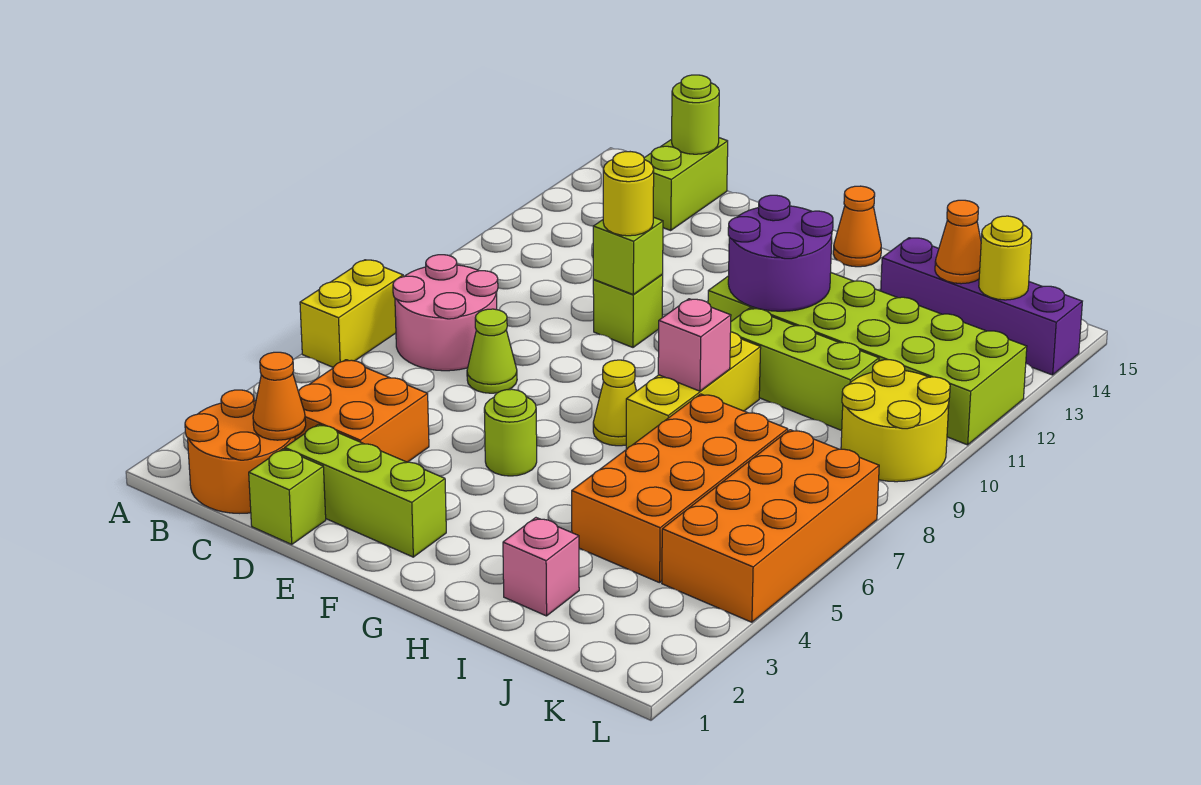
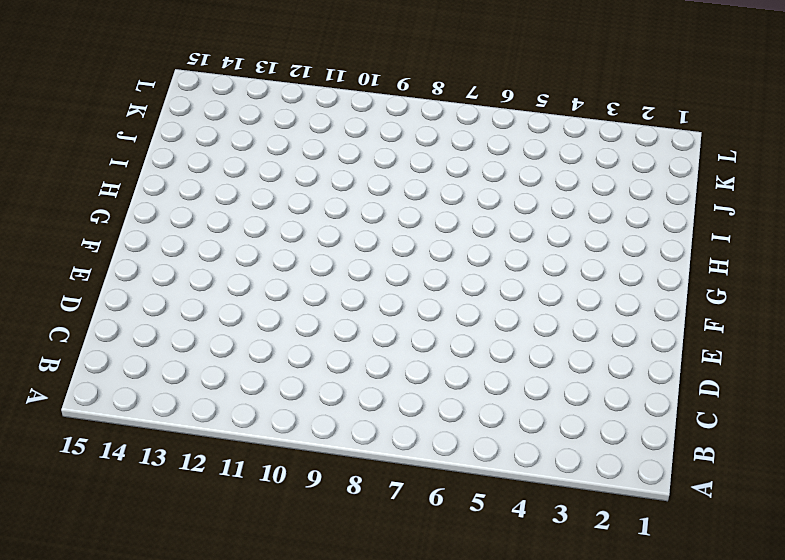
none -> yellow 1x2 brick [300,260,403,367]
none -> orange 2x2 round brick [185,390,295,513]
none -> pink 2x2 round brick [393,255,498,371]

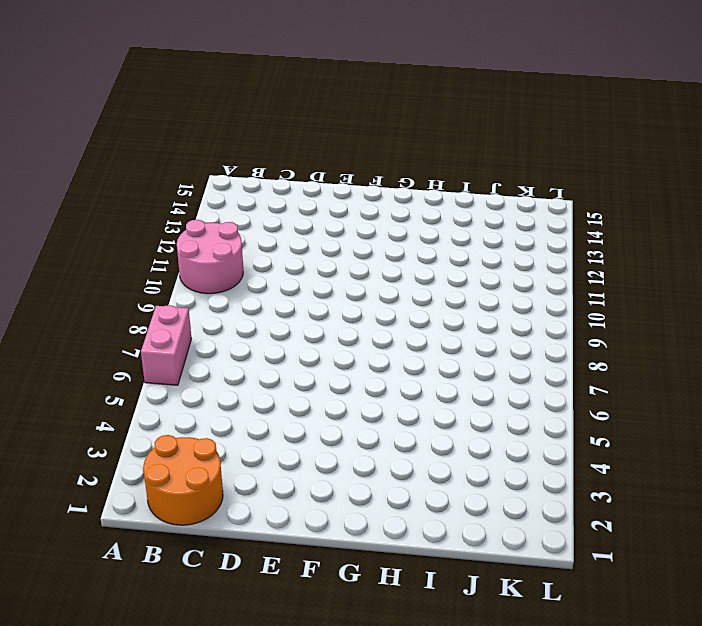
pink 1x2 brick [141,305,192,385] -> yellow 1x2 brick [300,260,403,367]
pink 2x2 round brick [177,220,243,294] -> pink 2x2 round brick moved to [393,255,498,371]
none -> orange 2x2 brick [295,360,429,462]
none -> lime 1x2 brick [644,138,728,230]
none -> lime 1x1 brick [249,449,326,545]

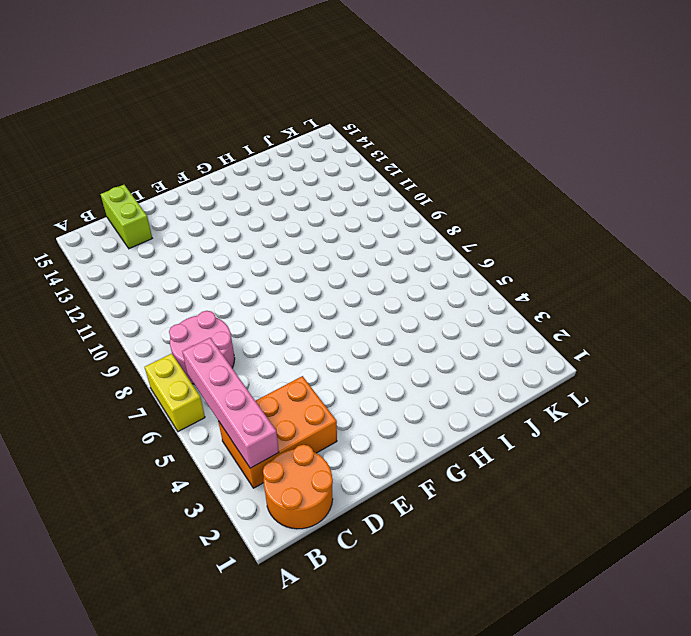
orange 2x3 brick [218,376,337,488] -> orange 2x2 brick [295,360,429,462]
pink 1x4 brick [182,338,279,468] -> none
none -> lime 1x1 brick [249,449,326,545]
none -> lime 1x3 brick [285,424,446,557]
none -> lime 1x1 cone [467,309,517,393]

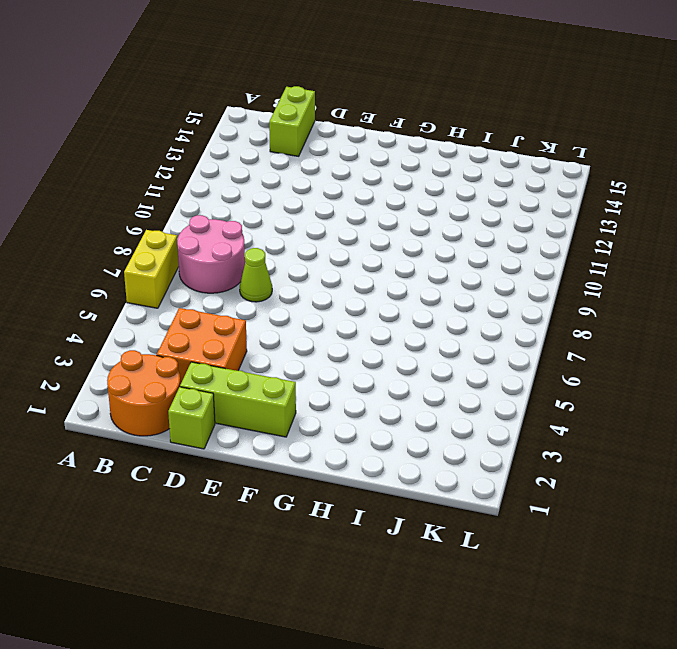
none -> lime 1x1 brick [593,275,663,347]
none -> lime 1x1 round brick [484,389,537,476]
none -> yellow 1x1 cone [593,360,636,446]

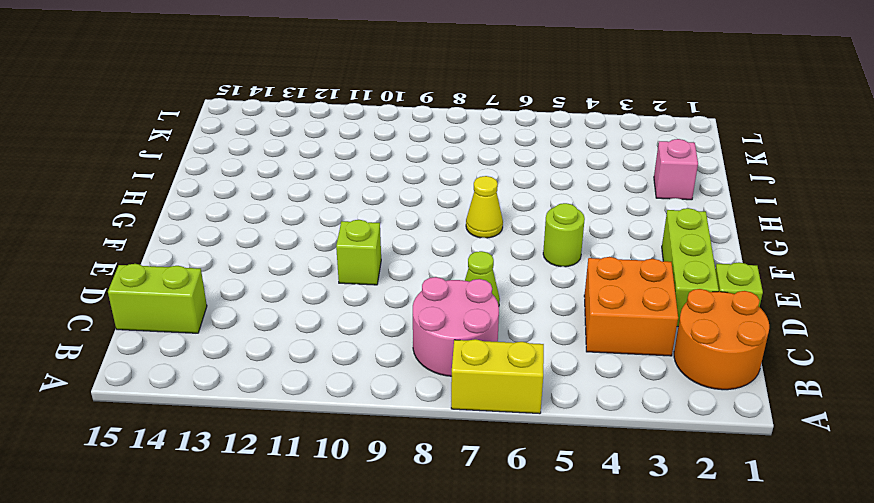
none -> lime 2x6 brick [708,273,1027,445]
none -> orange 1x1 cone [833,186,881,267]
none -> yellow 1x3 brick [626,332,761,449]

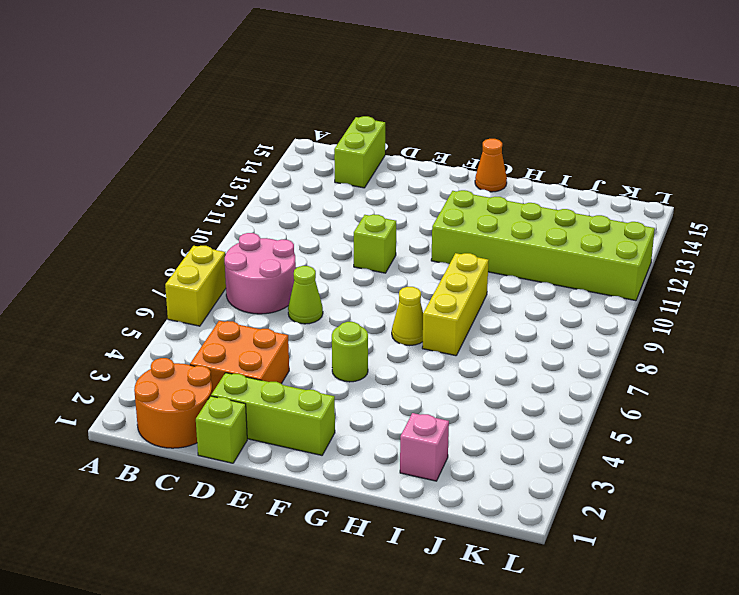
none -> lime 1x3 brick [731,308,879,431]
none -> orange 2x4 brick [572,394,788,583]
none -> purple 1x4 brick [881,238,1082,375]

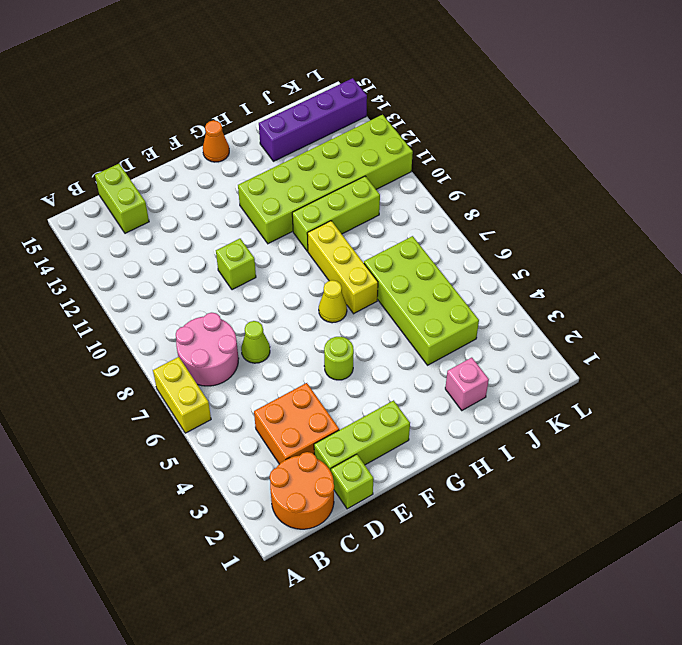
lime 2x4 brick [364,236,479,365] -> orange 2x4 brick [572,394,788,583]
none -> orange 2x4 brick [662,430,879,622]
none -> yellow 2x2 round brick [841,360,950,482]
none -> orange 1x1 cone [253,352,306,440]

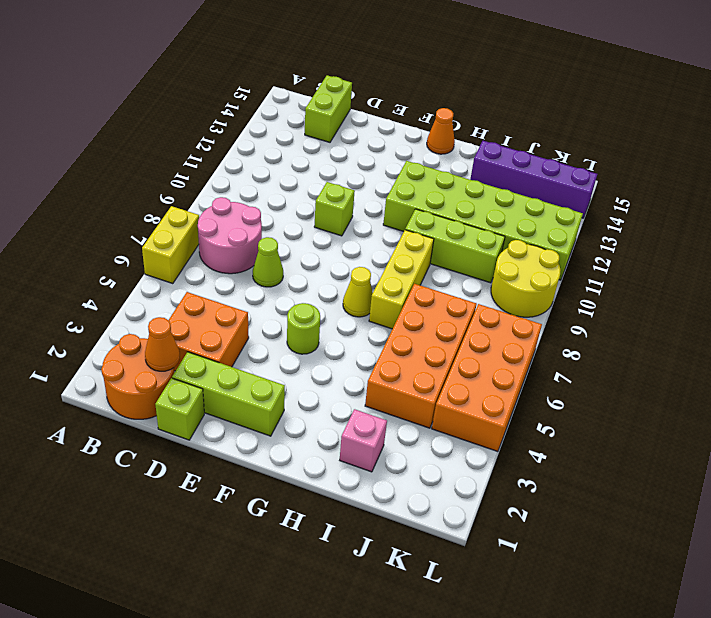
none -> lime 1x1 round brick [672,75,719,154]
none -> lime 1x1 brick [593,217,663,294]
none -> purple 2x2 round brick [728,195,833,311]

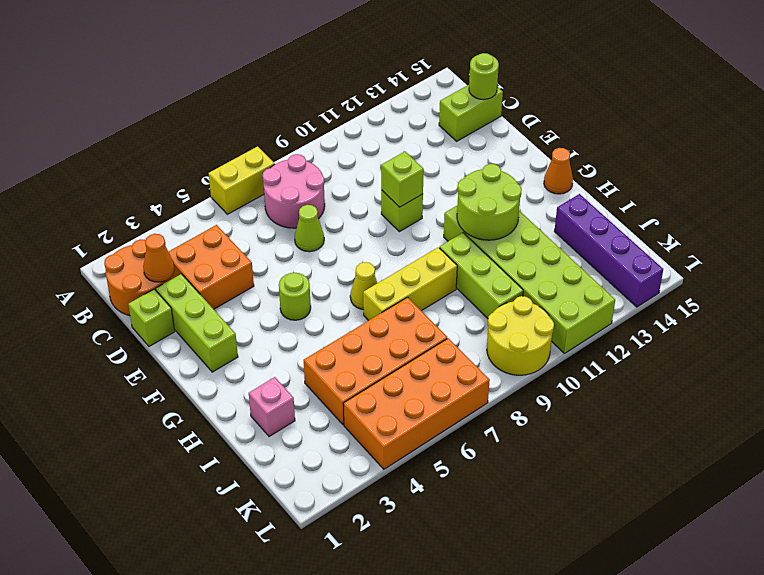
lime 2x2 round brick [457,164,522,240] -> purple 2x2 round brick [728,195,833,311]
none -> pink 1x1 brick [658,299,731,391]
none -> orange 1x1 cone [935,200,981,284]
none -> yellow 1x1 round brick [979,216,1032,300]

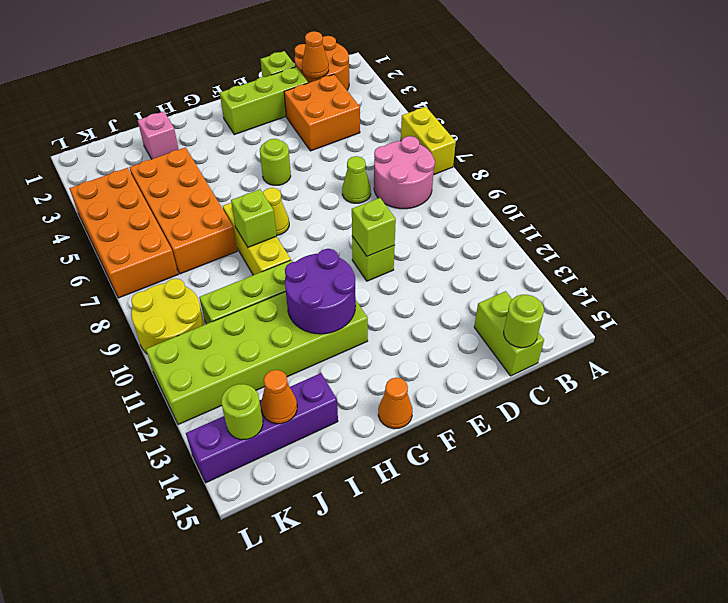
lime 1x1 brick [231,189,276,247] -> pink 1x1 brick [658,299,731,391]
lime 1x1 round brick [221,384,263,440] -> yellow 1x1 round brick [979,216,1032,300]
none -> yellow 1x1 round brick [603,152,654,236]

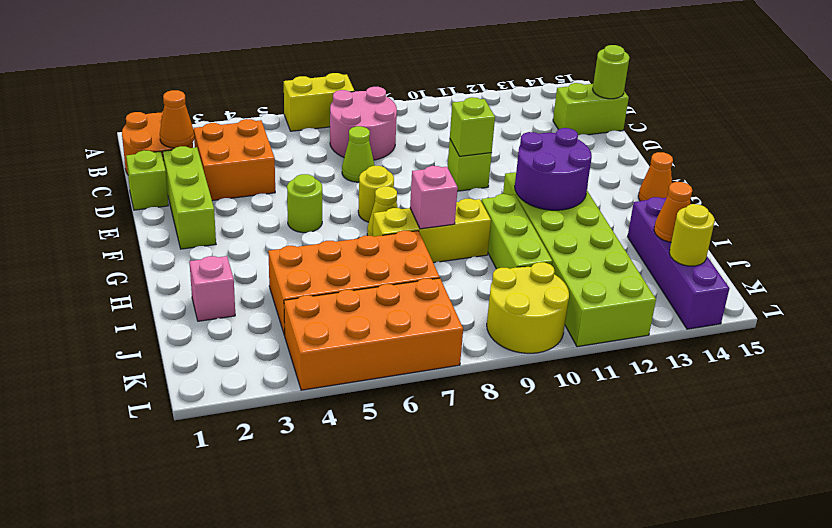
yellow 1x1 round brick [358,166,394,222] -> yellow 1x1 round brick moved to [603,152,654,236]

